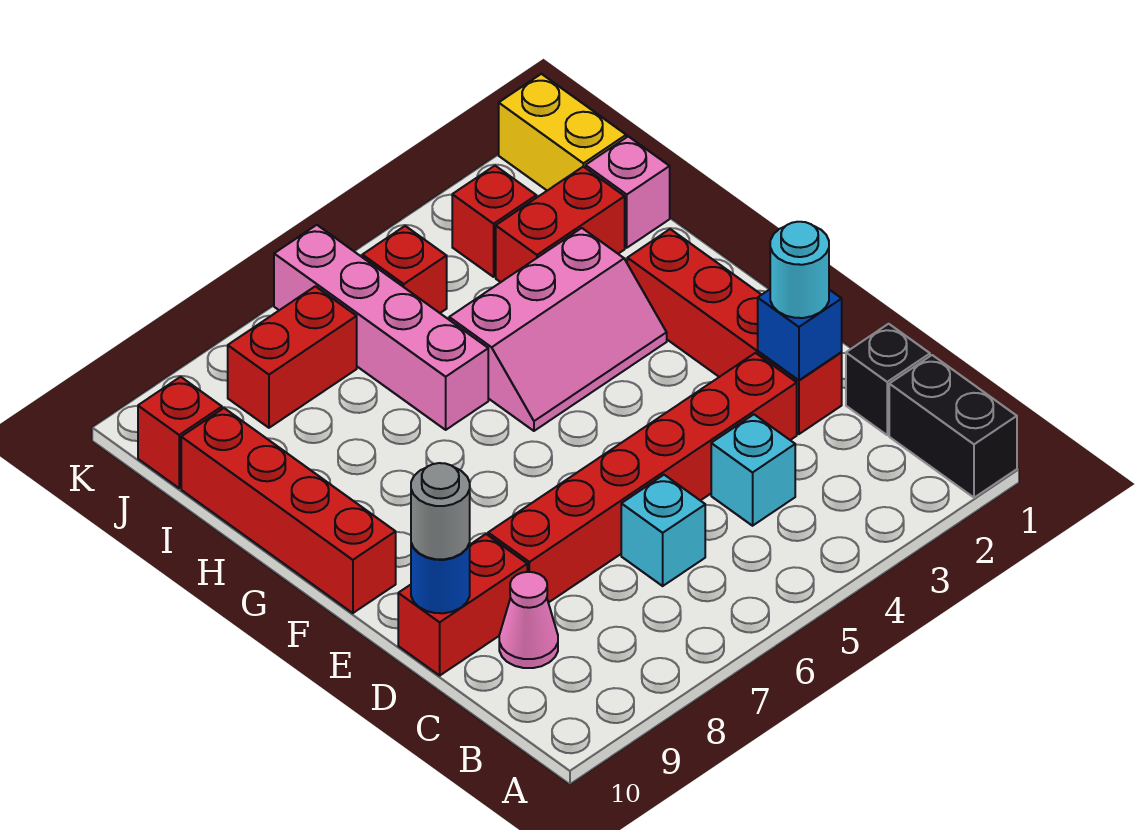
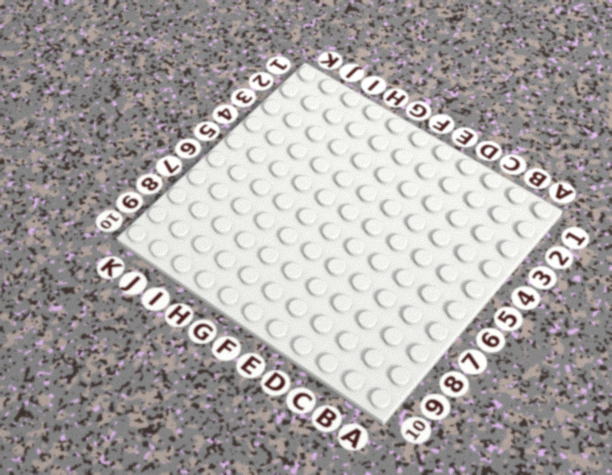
none -> black 1x2 brick [889,355,1017,498]
none -> black 1x1 brick [846,324,930,435]
none -> cyan 1x1 brick [711,415,795,526]

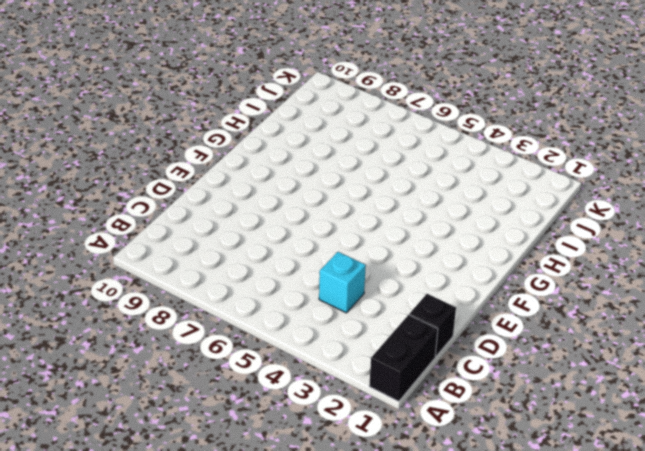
none -> cyan 1x1 brick [621,475,705,586]
none -> pink 1x1 cone [499,572,558,668]
none -> red 1x4 brick [627,229,842,434]

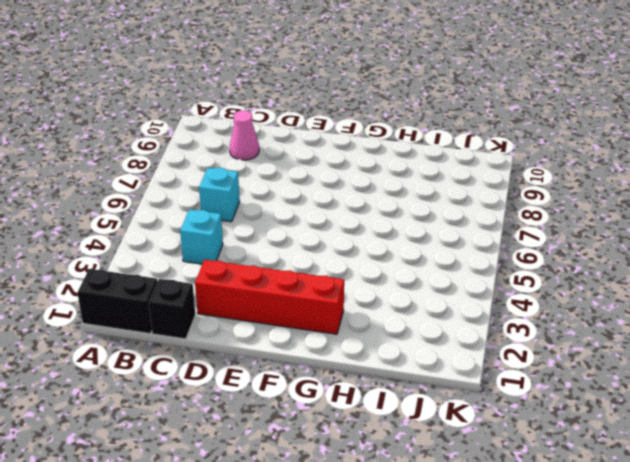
none -> red 1x6 brick [488,353,797,603]
none -> red 1x2 brick [398,534,527,675]
none -> red 1x4 brick [181,408,396,613]

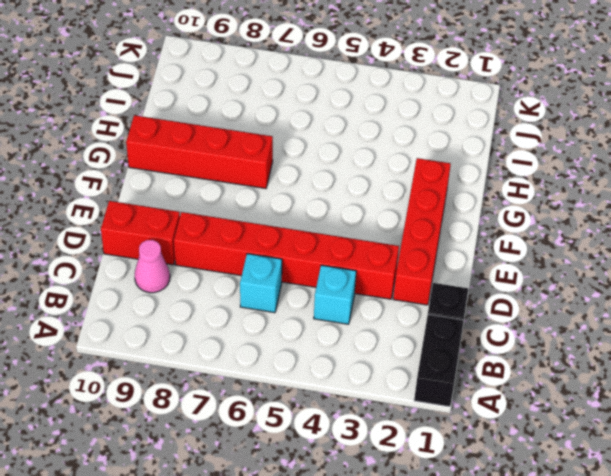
red 1x4 brick [126,115,273,189] -> red 1x4 brick turned to [181,408,396,613]
none -> pink 2x3 slope [449,228,667,431]
none -> pink 1x4 brick [274,225,488,430]
none -> pink 1x1 brick [586,136,670,248]

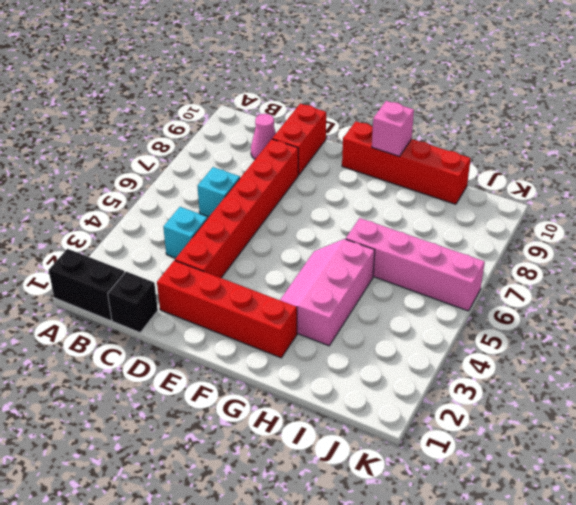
pink 1x1 brick [372,101,414,156] -> pink 1x1 brick moved to [586,136,670,248]
none -> red 1x2 brick [496,167,625,282]
none -> yellow 1x2 brick [499,74,626,191]
none -> red 1x1 brick [452,166,536,277]

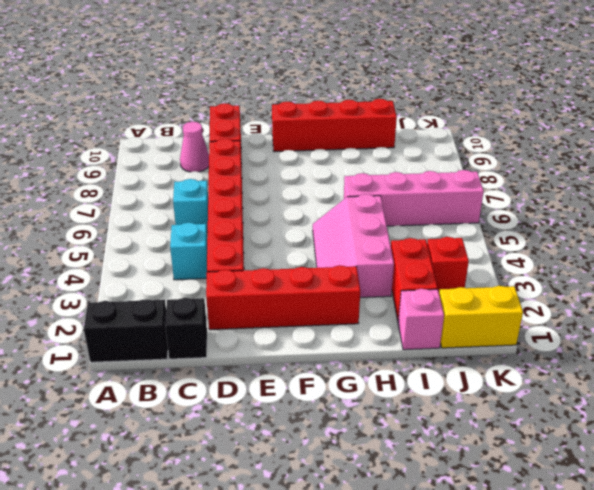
none -> red 1x1 brick [362,226,447,313]
none -> red 1x2 brick [228,286,357,428]
none -> red 1x1 brick [138,377,222,488]

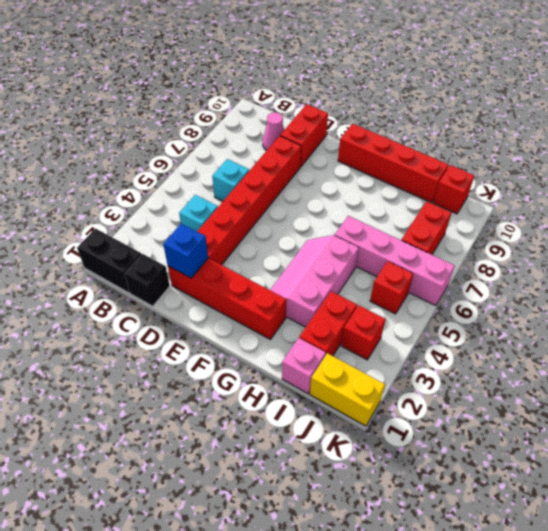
none -> blue 1x1 round brick [411,543,470,613]
none -> cyan 1x1 round brick [770,222,829,318]
none -> grey 1x1 round brick [411,463,470,559]

